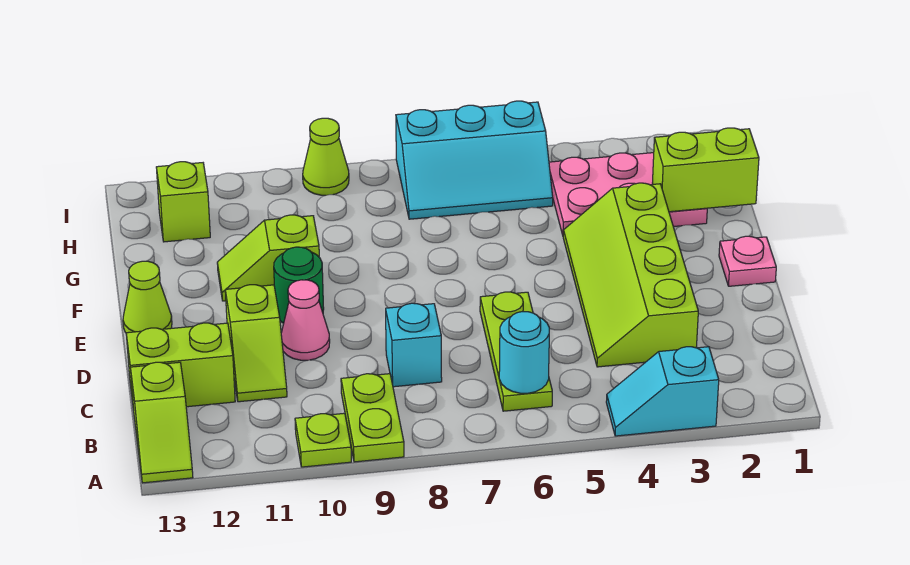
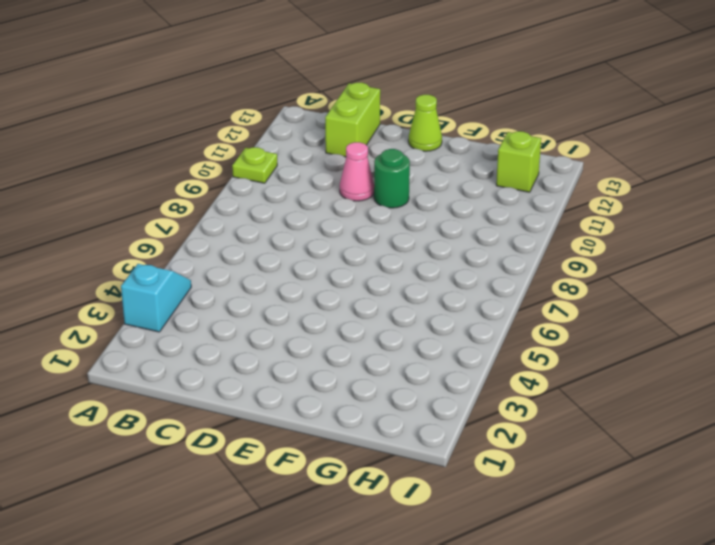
none -> lime 1x2 plate [341,374,404,462]
none -> lime 1x2 slope [130,362,193,483]
none -> lime 1x3 plate [480,292,552,411]

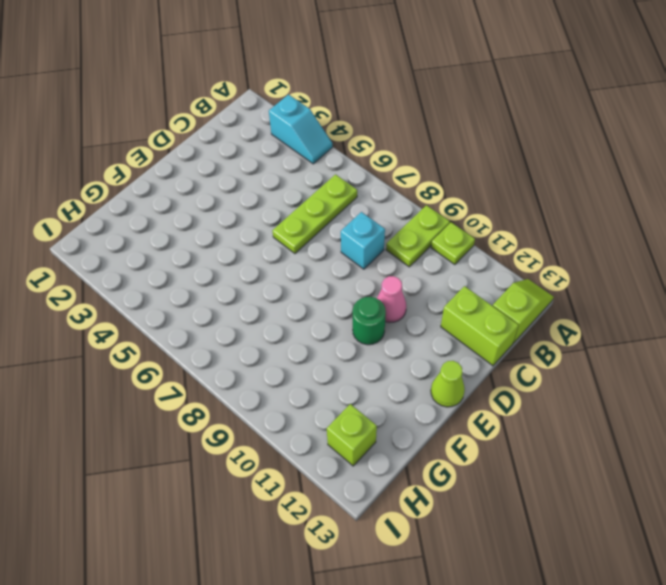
none -> lime 2x4 slope [563,183,698,367]
none -> lime 1x2 slope [225,285,287,402]
none -> pink 1x1 plate [719,236,776,286]

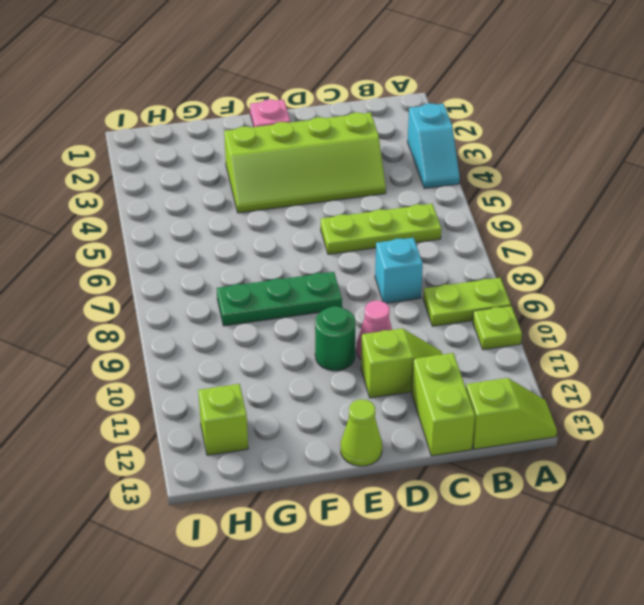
green 1x3 plate [217,272,342,326] -> none
none -> lime 1x2 slope [217,215,319,301]
none -> pink 2x3 plate [549,153,707,235]
none -> cyan 2x3 slope [396,101,553,219]

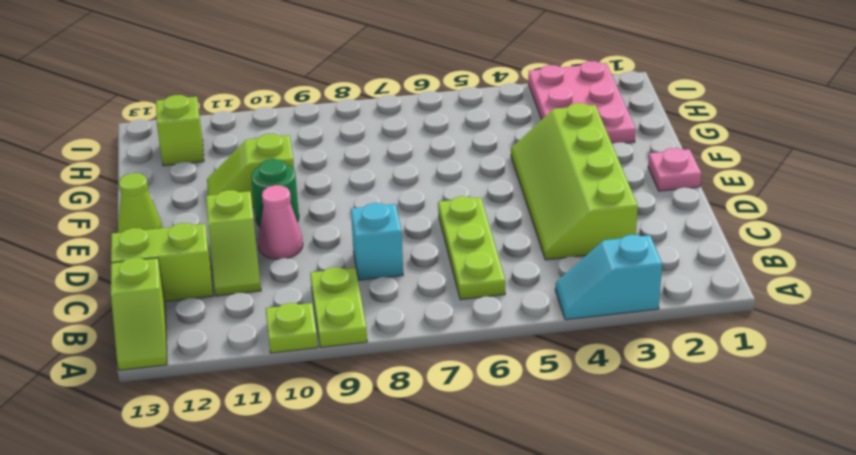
pink 2x3 plate [528,61,636,144] -> pink 2x3 plate turned to [549,153,707,235]
none -> cyan 2x3 slope [396,101,553,219]
none -> lime 1x1 cone [303,118,349,195]
none -> cyan 1x1 round brick [499,312,549,393]

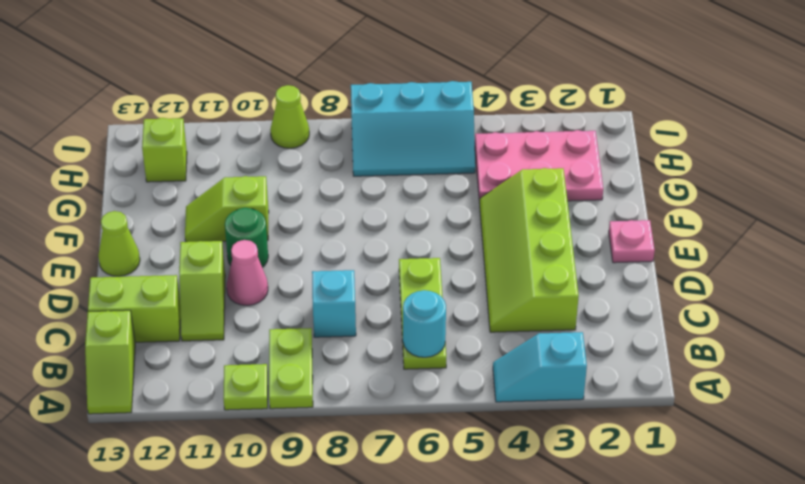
none -> lime 1x2 brick [653,128,759,212]

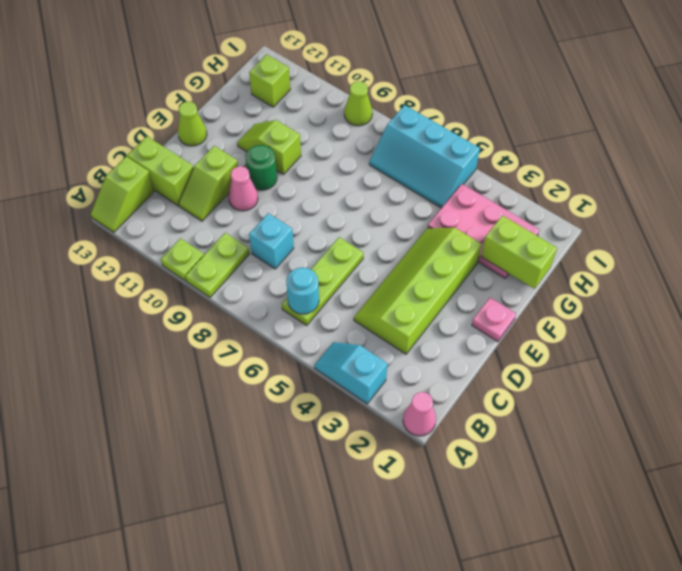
pink 1x1 cone [403,392,436,436] -> none

